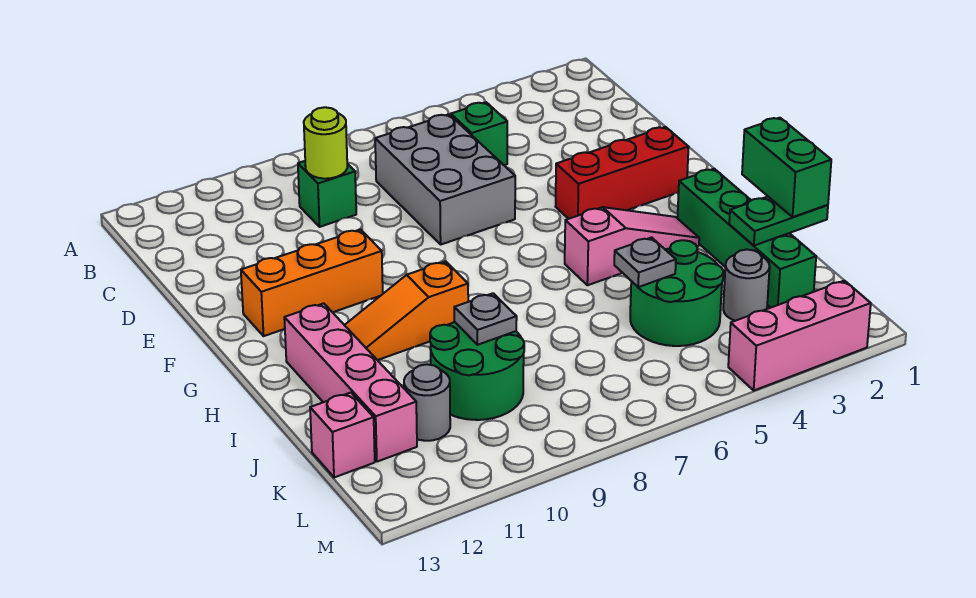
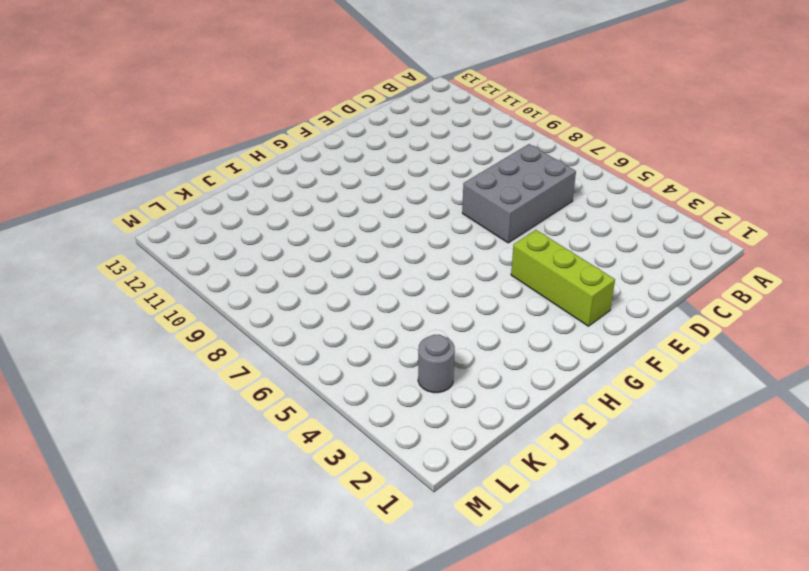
lime 1x3 brick [511,230,615,326] -> red 1x3 brick [556,127,689,219]
none -> green 1x1 brick [451,102,507,165]
none -> green 1x1 brick [298,161,356,227]
none -> orange 1x3 brick [241,229,383,336]

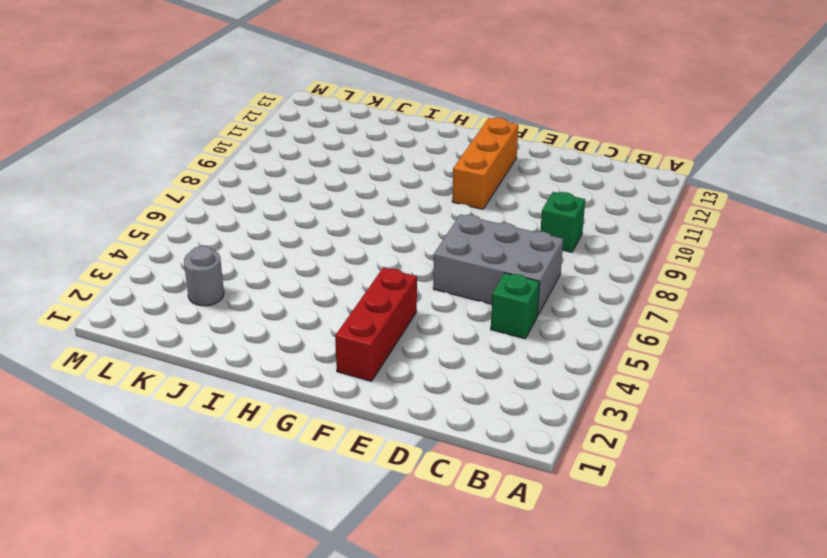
none -> green 1x4 brick [678,169,816,307]
none -> pink 1x3 slope [565,207,699,285]
none -> orange 1x3 slope [345,261,468,360]

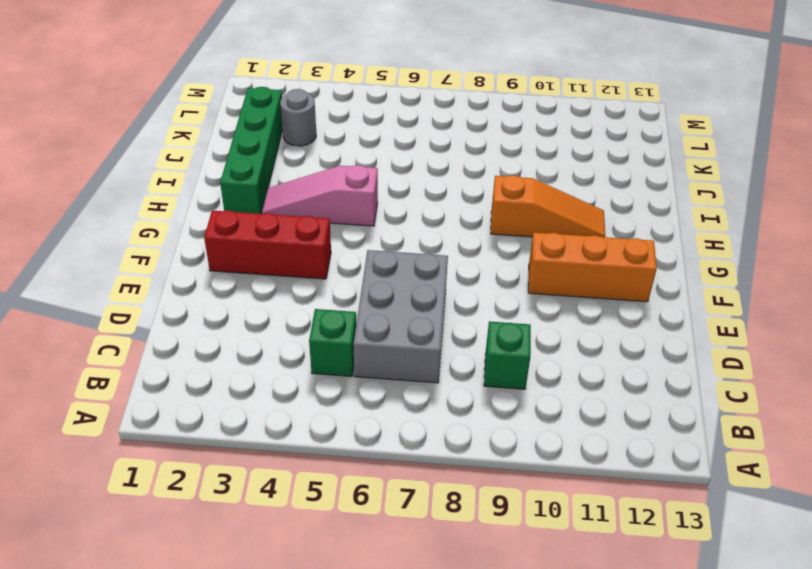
none -> pink 1x4 brick [284,303,417,462]
none -> green 2x2 round brick [630,240,723,346]
none -> green 2x2 round brick [430,322,524,420]

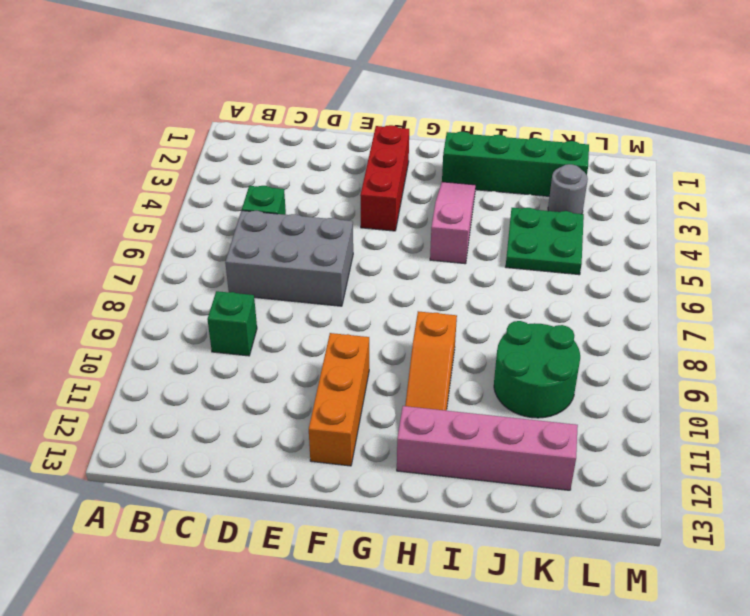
green 2x2 plate [506,208,584,275] -> green 2x2 round brick [630,240,723,346]
none -> grey 1x1 round brick [404,364,450,441]
none -> pink 1x1 brick [310,393,375,477]
none -> pink 1x3 brick [728,281,871,390]

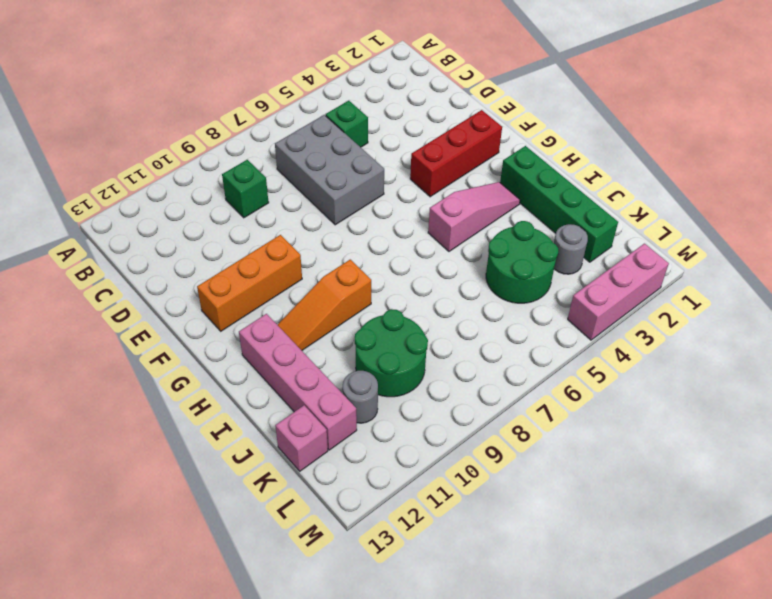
none -> lime 1x1 round brick [304,107,347,179]
none -> green 1x2 plate [729,197,828,246]
none -> grey 1x1 plate [614,237,676,287]

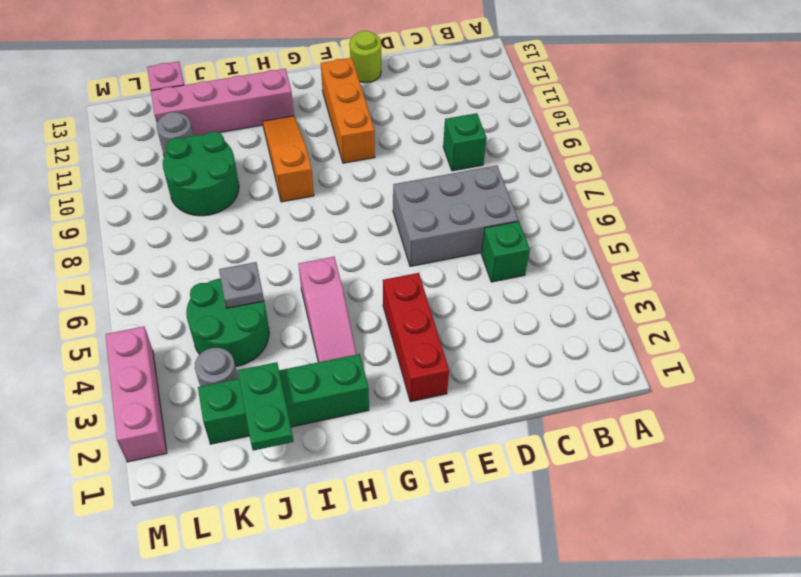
lime 1x1 round brick [350,31,381,83] -> lime 1x1 round brick moved to [304,107,347,179]
none -> grey 1x1 plate [454,293,517,345]
none -> green 1x2 brick [742,118,831,217]

